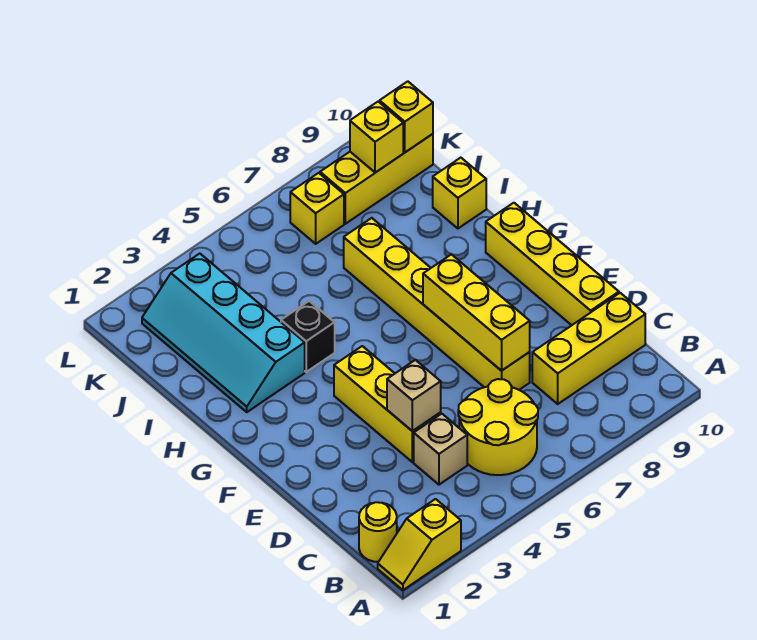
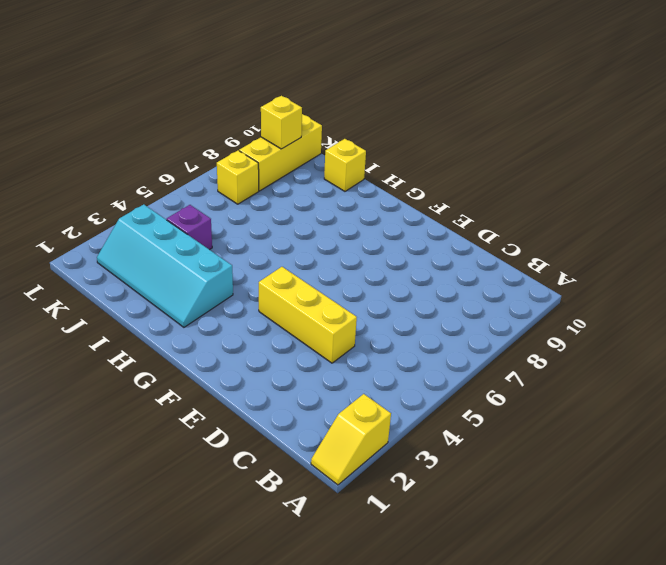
purple 1x1 brick [167,205,212,250] -> none
none -> yellow 1x1 round brick [359,502,397,562]
none -> yellow 2x2 round brick [458,379,538,475]
none -> tan 1x1 brick [414,414,467,485]

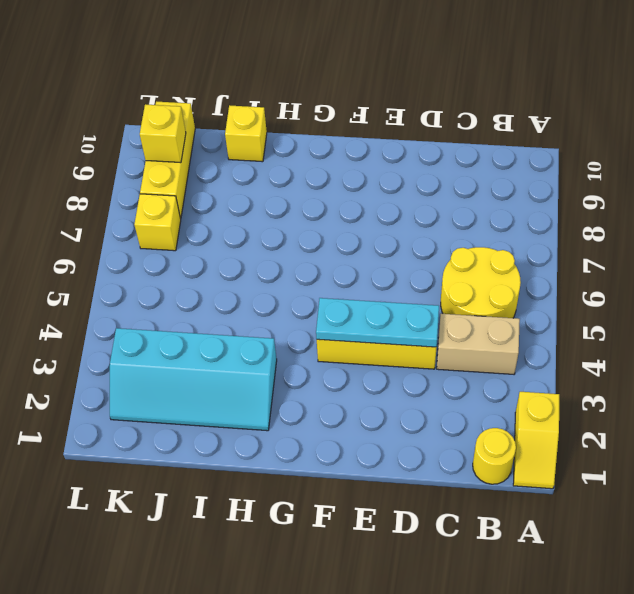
tan 1x2 brick [437,314,520,374] -> tan 1x1 brick [414,414,467,485]
cyan 1x3 plate [316,298,439,347] -> tan 1x1 brick [387,360,441,431]
none -> yellow 1x3 brick [532,293,645,404]
none -> yellow 1x6 brick [344,218,530,390]
none -> yellow 1x4 brick [486,203,619,325]

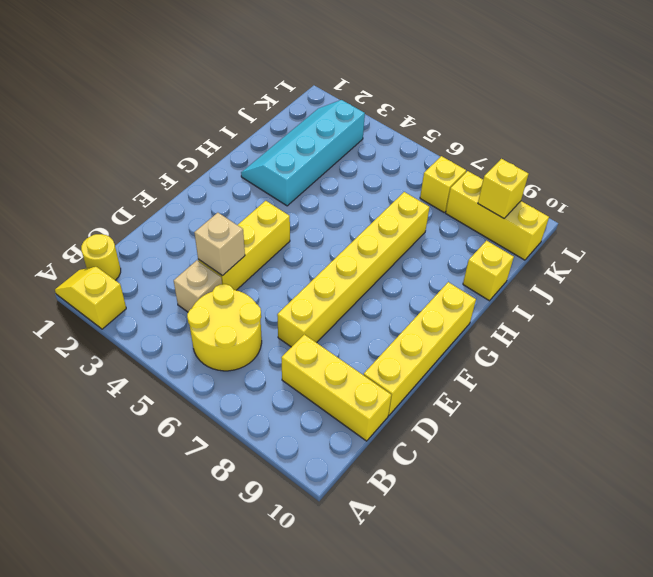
none -> black 1x1 brick [281,301,335,372]
none -> yellow 1x3 brick [423,254,530,371]
none -> yellow 1x1 brick [380,81,433,152]

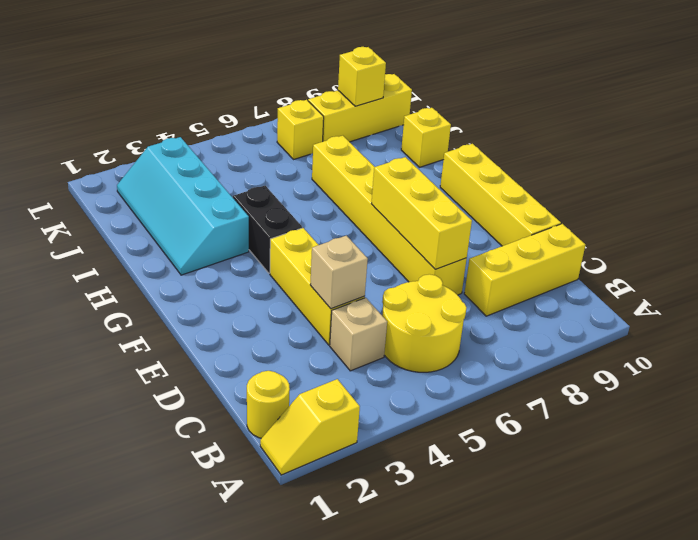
black 1x2 brick [233,186,302,273] -> black 1x1 brick [281,301,335,372]
none -> yellow 1x1 brick [380,81,433,152]

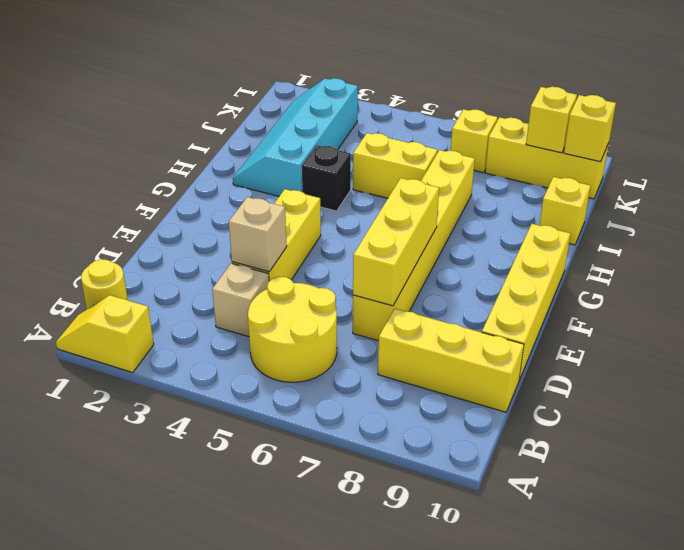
yellow 1x2 brick [353,133,438,198] -> none

